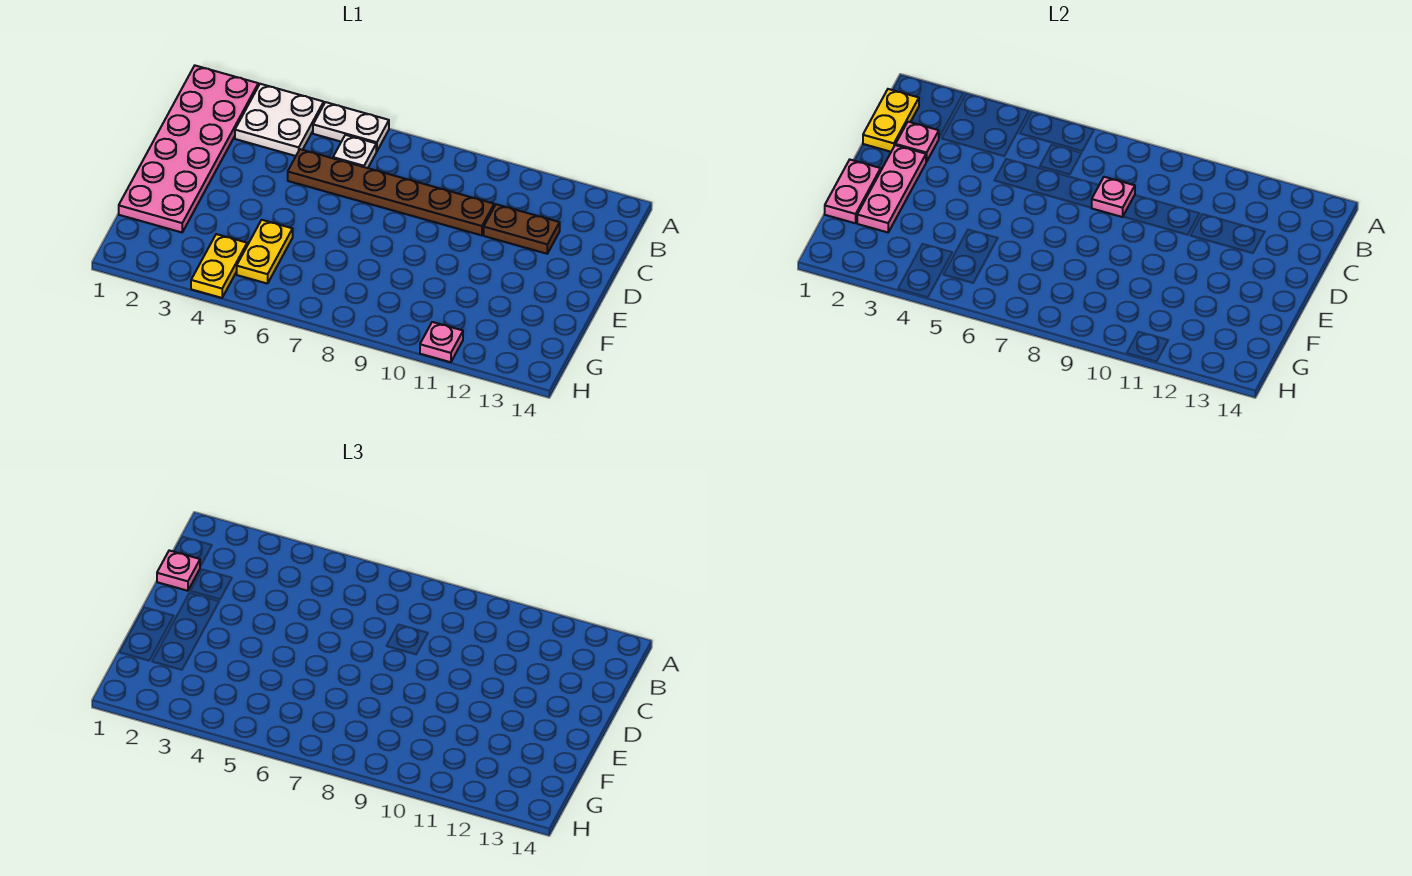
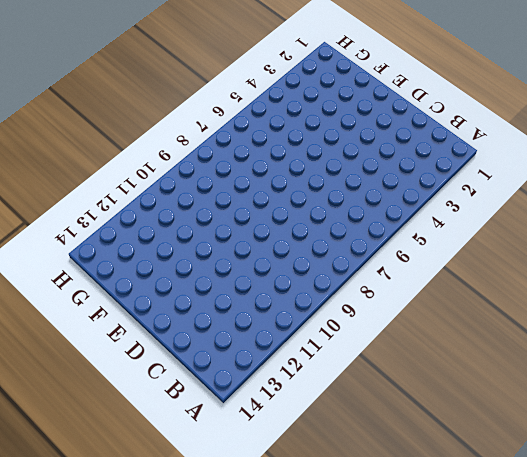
none -> pink 2x6 plate [119,66,258,232]
none -> white 2x2 plate [235,84,324,156]
none -> white 1x2 plate [313,102,389,152]

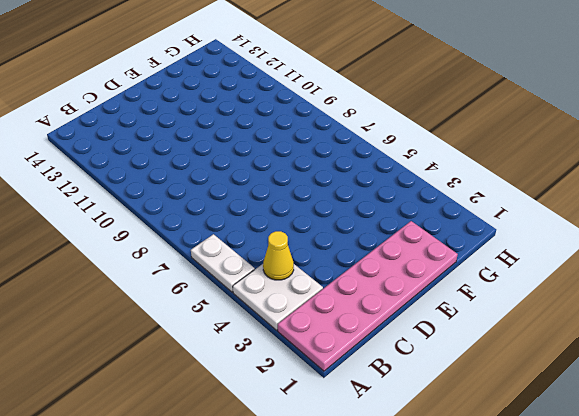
yellow 1x1 cone [263,231,294,280] -> none
none -> white 1x1 plate [333,135,376,168]
none -> brown 1x6 plate [288,149,494,235]
none -> brown 1x2 plate [484,204,560,254]

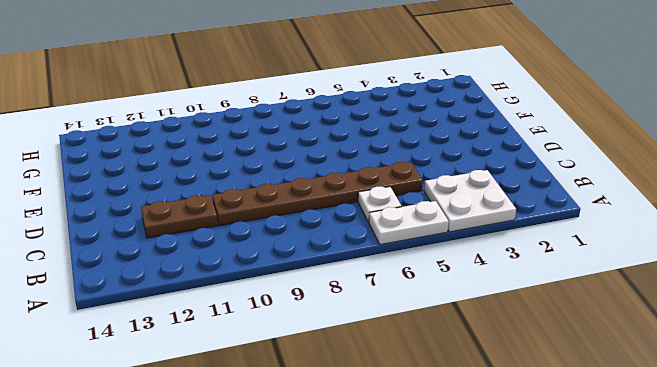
none -> pink 2x6 plate [119,66,258,232]
none -> yellow 1x2 plate [237,220,293,284]
none -> yellow 1x2 plate [191,234,247,298]

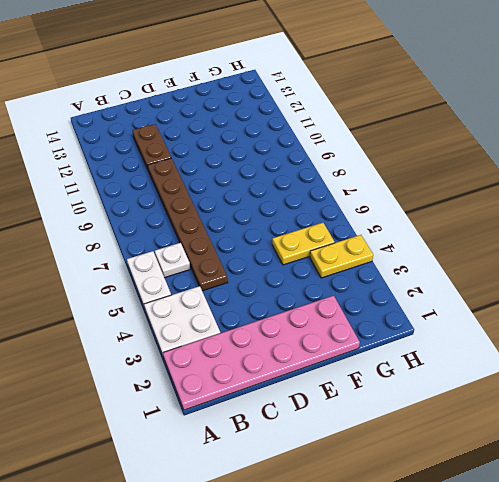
none -> pink 1x1 plate [420,322,463,362]
none -> yellow 1x2 plate [863,89,919,152]
none -> pink 1x1 plate [896,122,939,162]

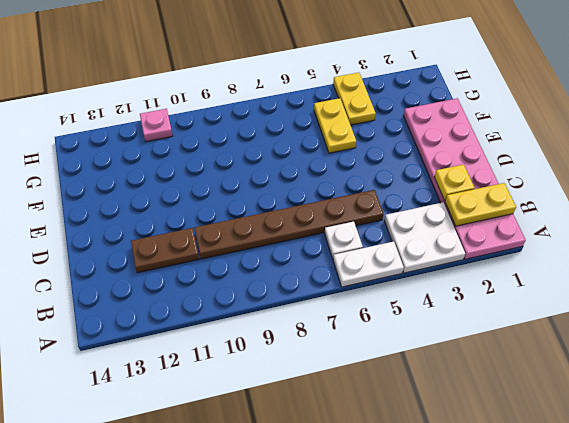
yellow 1x2 plate [445,183,516,226] -> yellow 1x2 plate turned to [863,89,919,152]
yellow 1x1 plate [434,164,475,200] -> pink 1x1 plate [896,122,939,162]
none -> pink 1x1 plate [1092,177,1135,217]
none -> pink 1x3 plate [857,145,926,232]
none -> pink 1x2 plate [825,160,881,223]

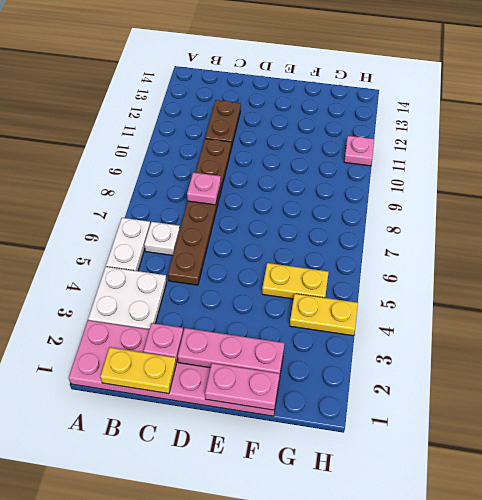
none -> pink 1x1 plate [157,550,200,591]

